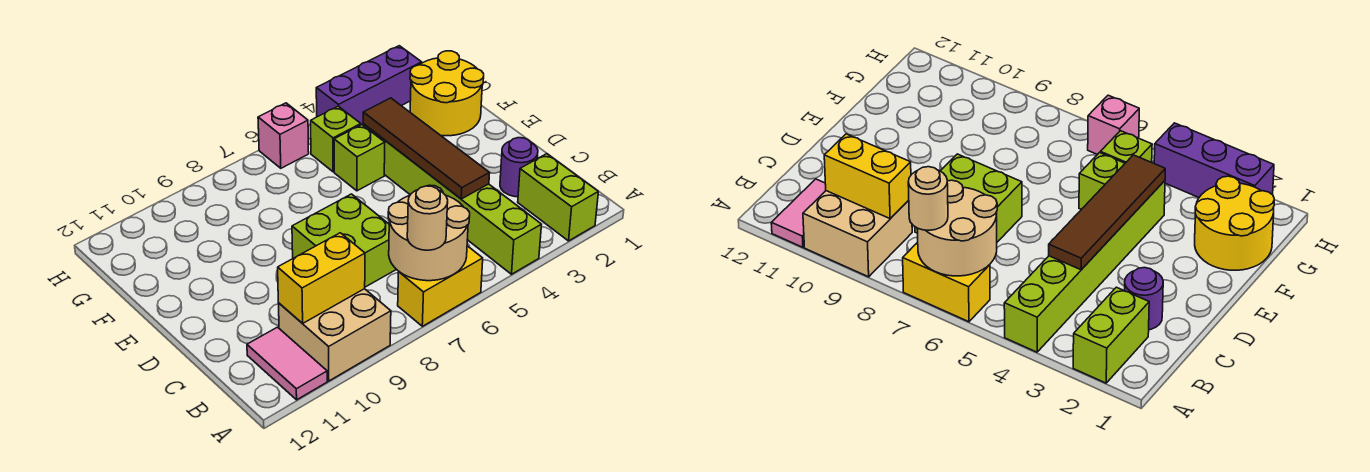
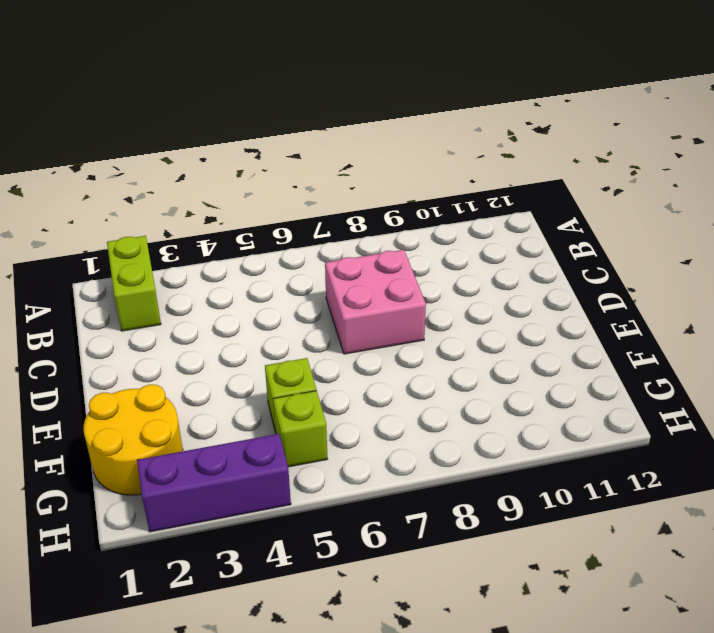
pink 2x2 brick [325,250,426,354] -> lime 2x2 brick [292,194,397,287]
none -> lime 1x6 brick [363,124,542,274]
none -> yellow 1x2 brick [398,246,483,326]
none -> tan 2x2 brick [279,289,391,381]

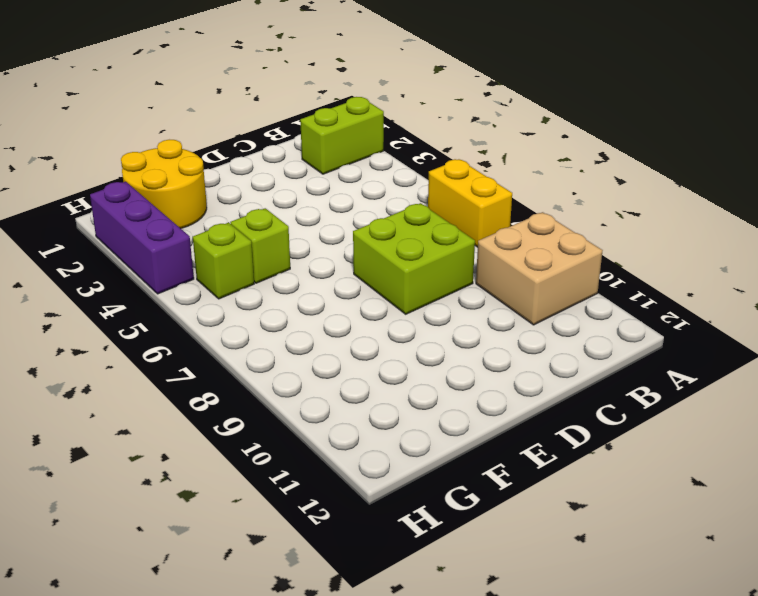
none -> lime 1x6 brick [363,124,542,274]
none -> pink 1x2 tile [247,327,327,400]
none -> purple 1x1 round brick [500,138,538,197]

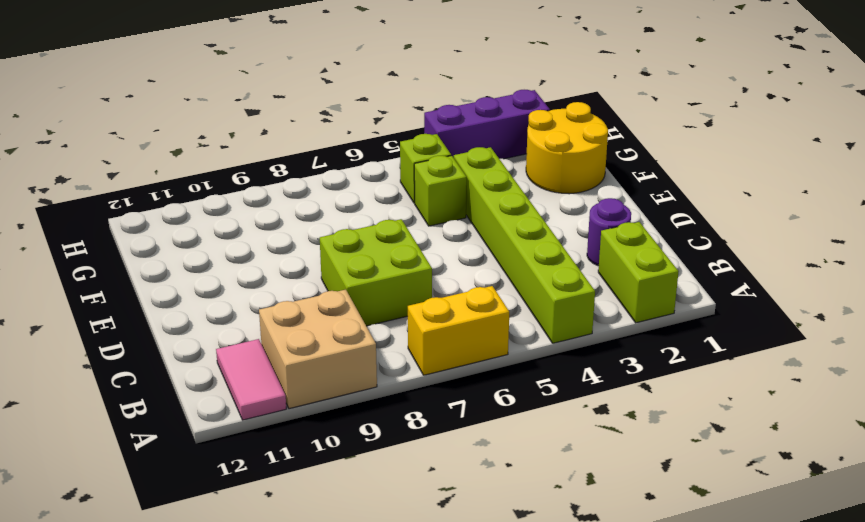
none -> pink 1x1 brick [258,103,309,168]
none -> tan 2x2 round brick [388,185,470,281]
none -> yellow 1x2 brick [278,233,365,323]

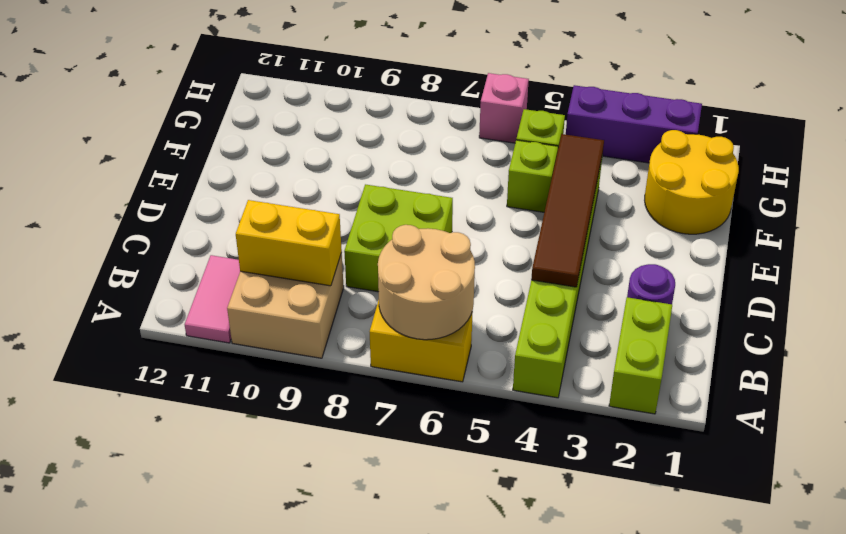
none -> tan 1x1 round brick [407,186,448,250]

